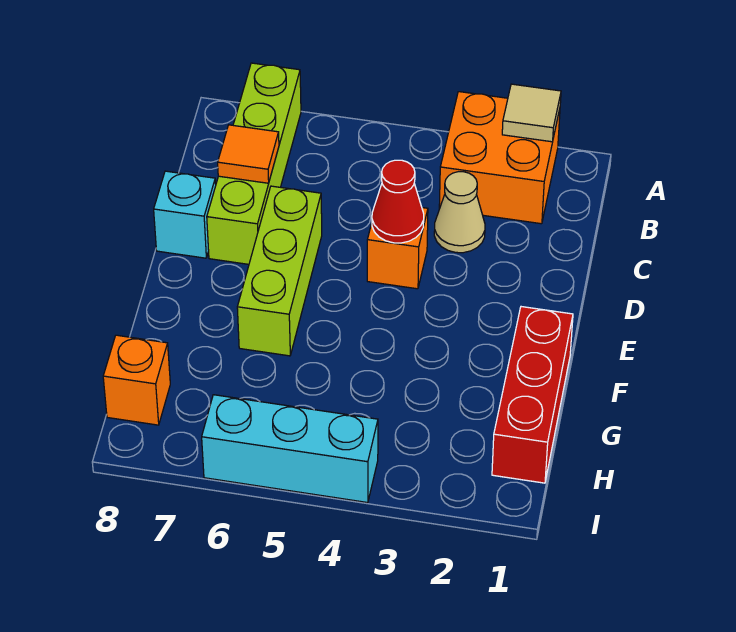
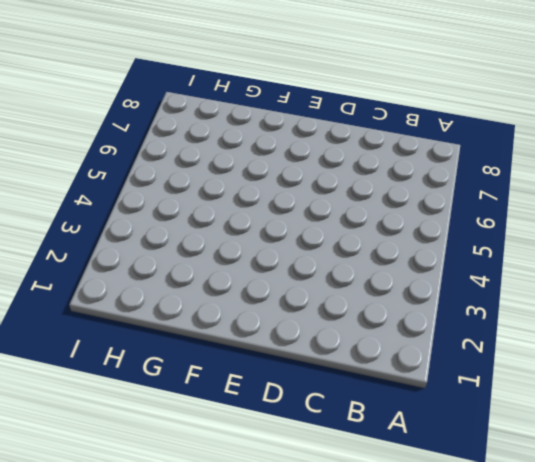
none -> orange 2x2 brick [439,92,560,224]
none -> lime 1x4 brick [207,63,301,264]
none -> tan 1x1 cone [434,172,485,253]

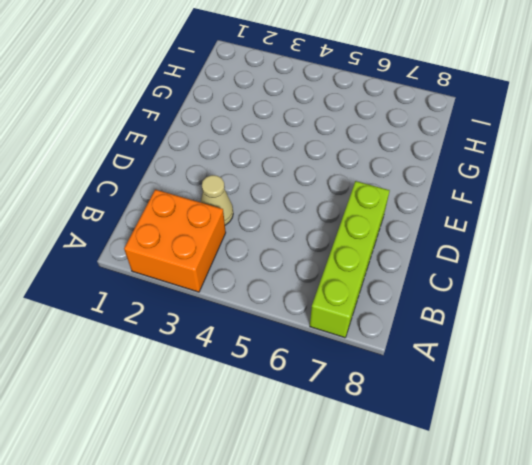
none -> orange 1x1 brick [367,208,428,289]
none -> lime 1x3 brick [237,186,322,356]
none -> cyan 1x1 brick [154,171,216,258]

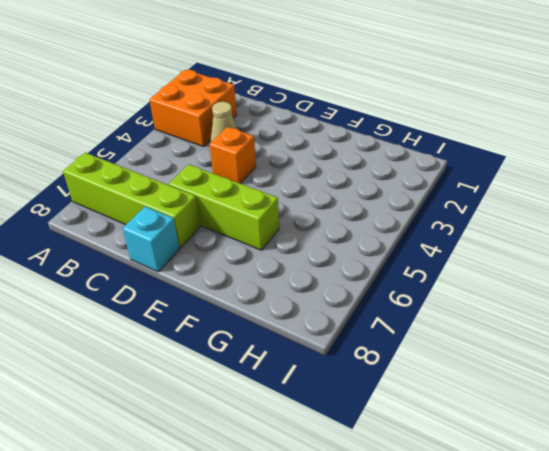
none -> red 1x3 brick [492,307,573,483]
none -> orange 1x1 brick [103,335,170,425]
none -> cyan 1x3 brick [202,395,378,503]

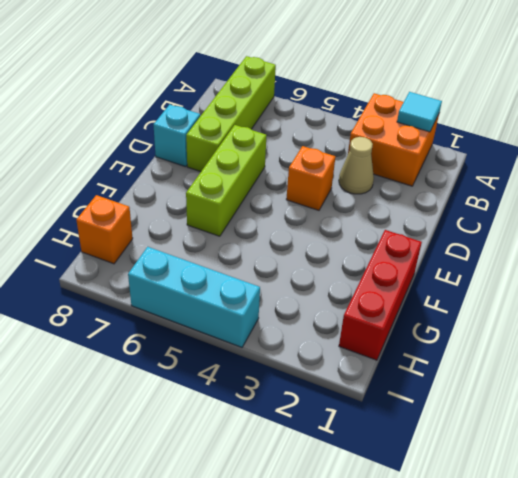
cyan 1x1 tile [397,92,442,132] -> tan 1x1 tile [502,84,561,142]
none -> orange 1x1 tile [218,125,279,183]
none -> red 1x1 cone [372,160,424,243]

